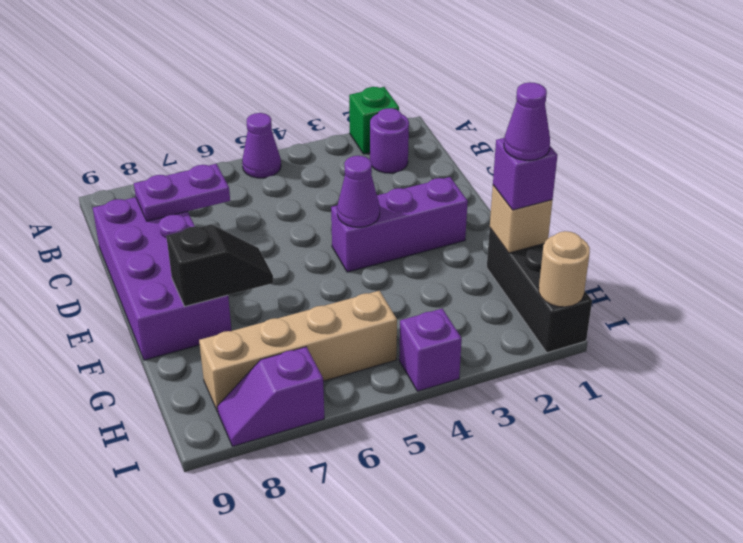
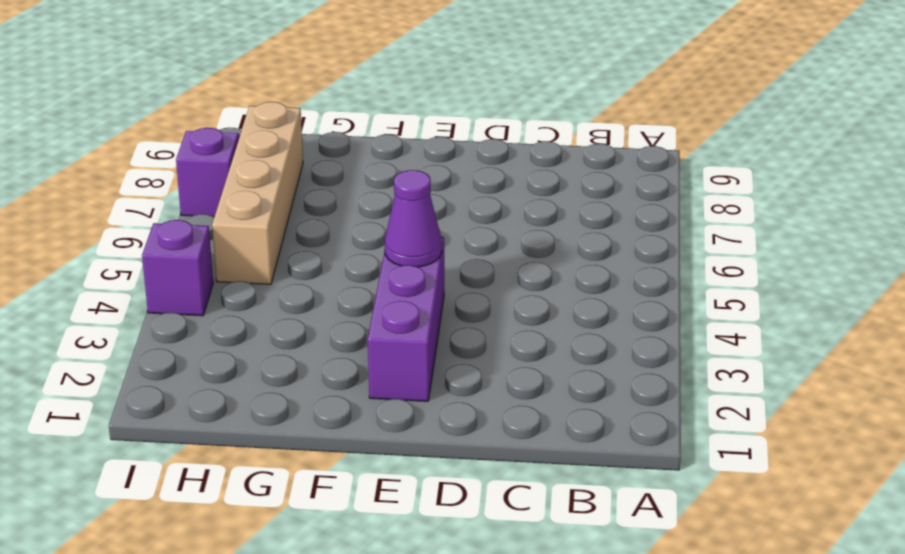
none -> green 1x1 brick [349,87,399,154]
none -> purple 1x1 cone [242,113,281,178]
none -> purple 1x1 round brick [370,108,409,173]

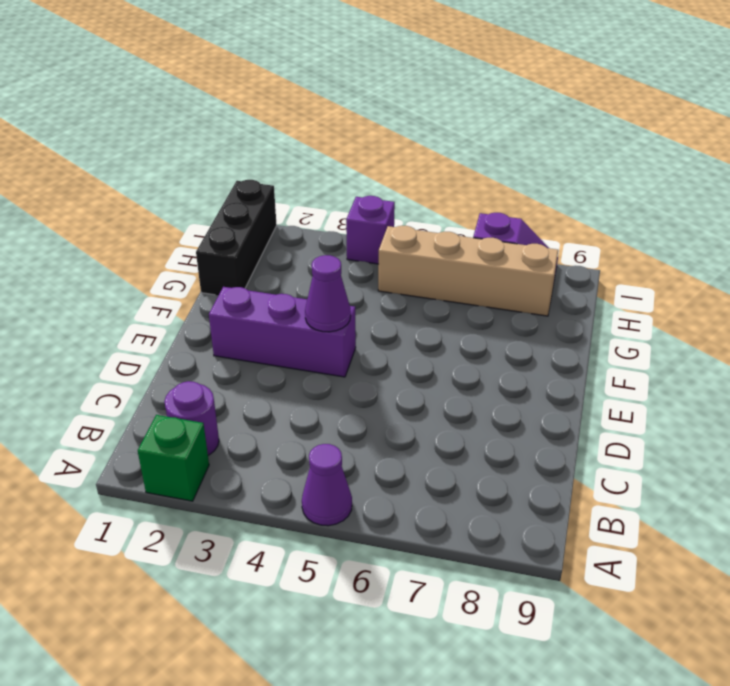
none -> purple 2x4 brick [93,197,232,360]
none -> purple 1x2 plate [134,164,230,221]
none -> black 1x2 slope [166,224,273,306]

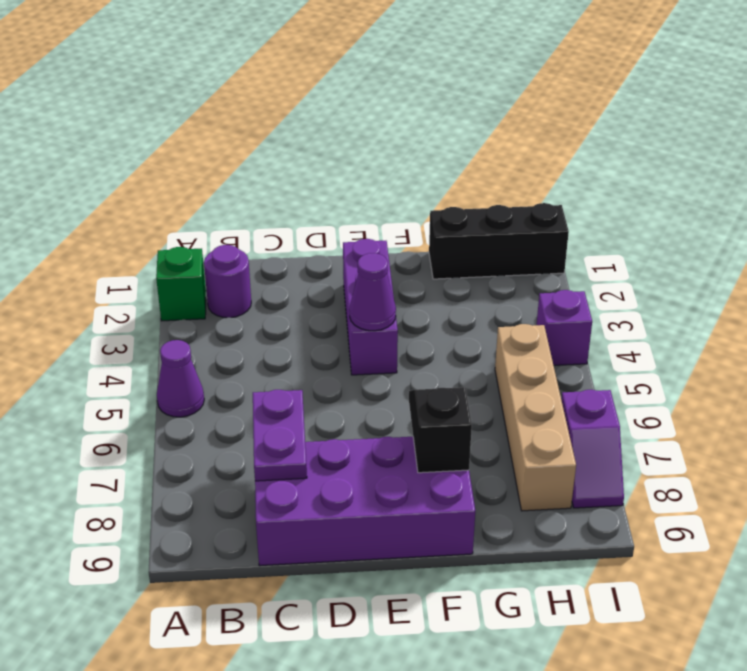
none -> tan 1x1 brick [490,185,552,253]
none -> tan 1x1 round brick [539,231,590,307]
none -> purple 1x1 brick [493,138,558,210]

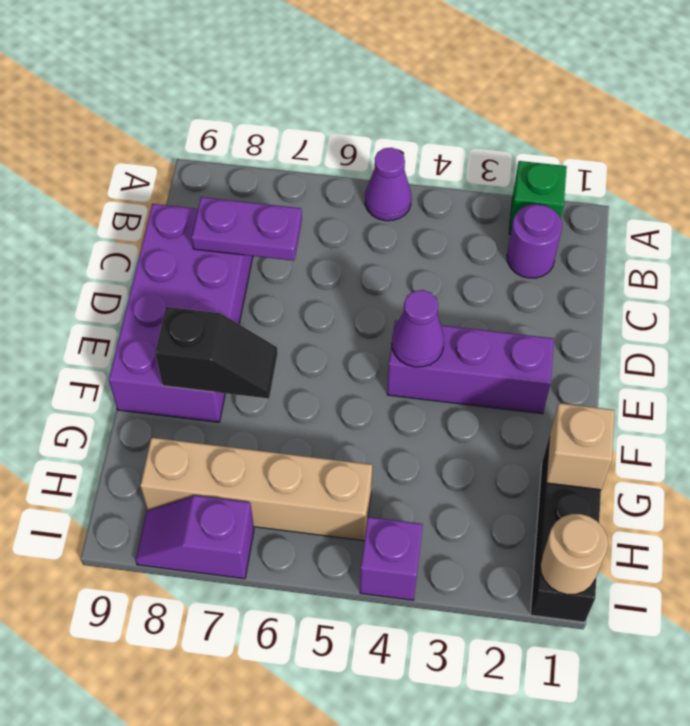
none -> purple 1x1 brick [493,138,558,210]
none -> purple 1x1 cone [504,82,550,160]

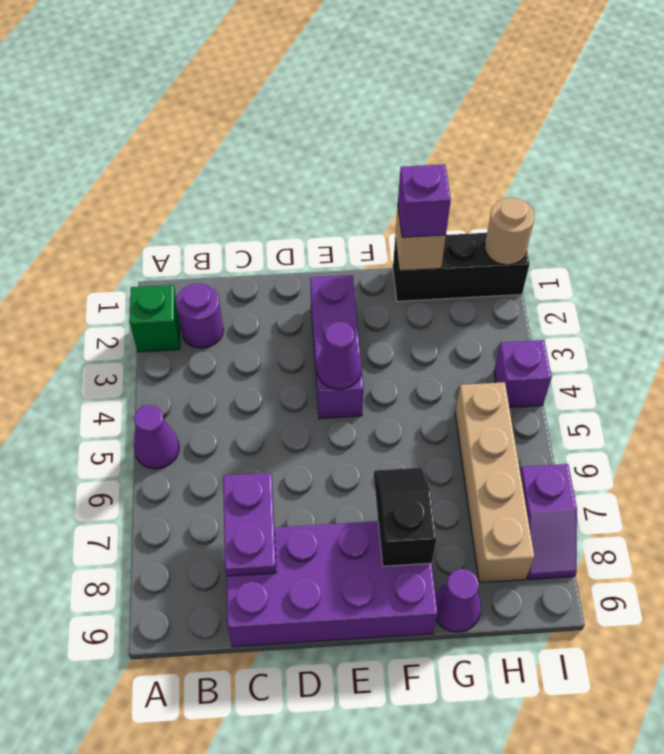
purple 1x1 cone [436,569,481,632] -> purple 1x1 cone moved to [504,82,550,160]

